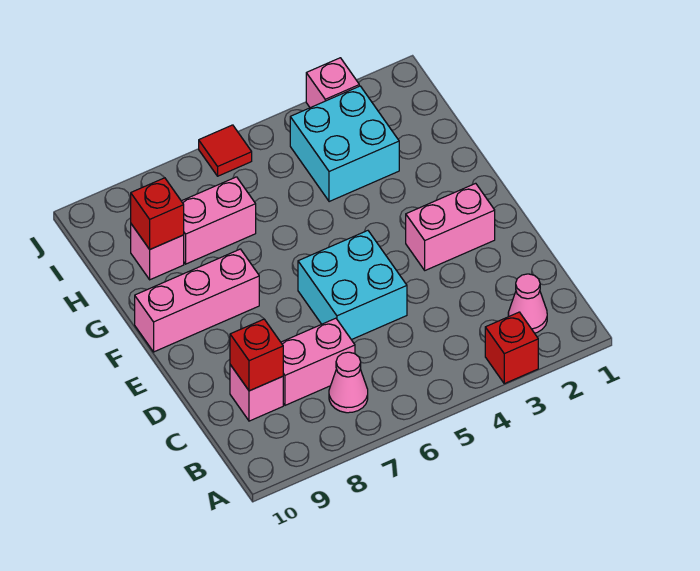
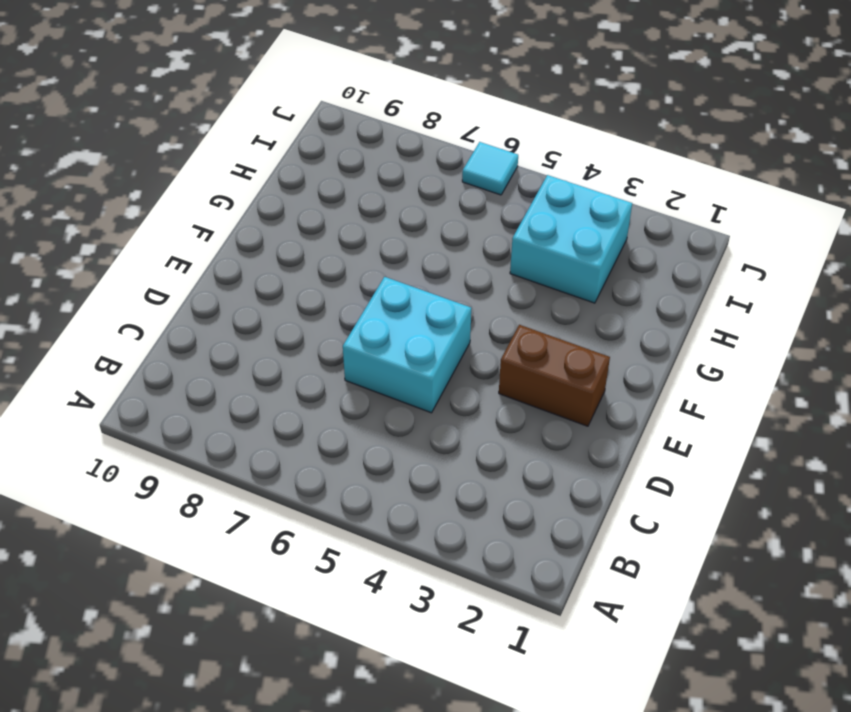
brown 1x2 brick [499,325,610,426] -> pink 1x2 brick [406,183,495,270]
cyan 1x1 tile [462,142,518,195] -> red 1x1 tile [199,125,252,176]
none -> red 1x1 brick [485,312,538,384]
none -> pink 1x1 cone [508,274,547,333]
none -> pink 1x1 cone [329,352,368,413]

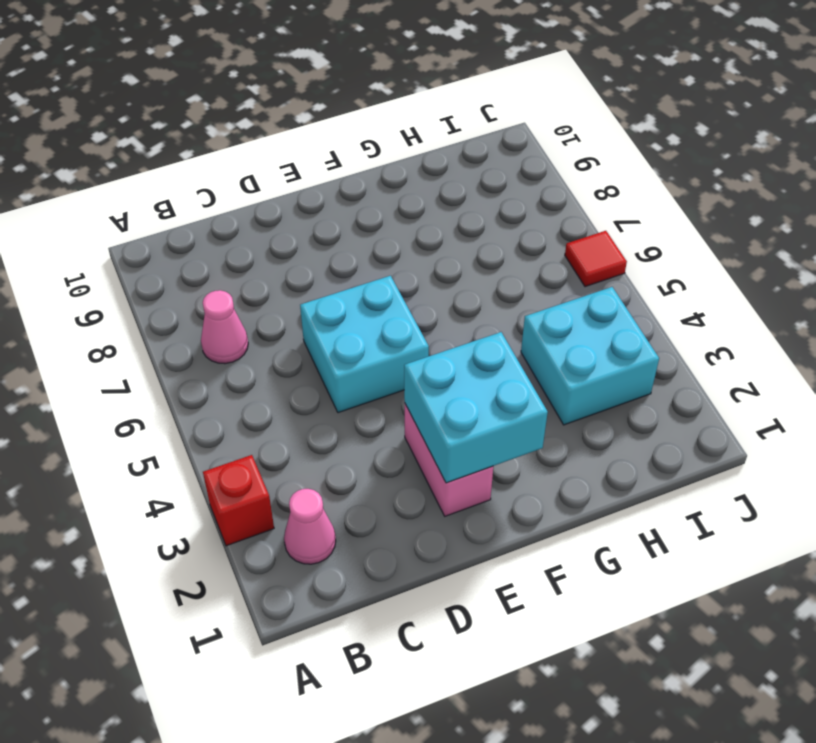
cyan 2x2 brick [404,332,548,483] -> none
none -> pink 1x2 brick [281,318,355,405]
none -> pink 1x1 brick [230,365,283,421]
none -> pink 1x3 brick [135,249,259,352]

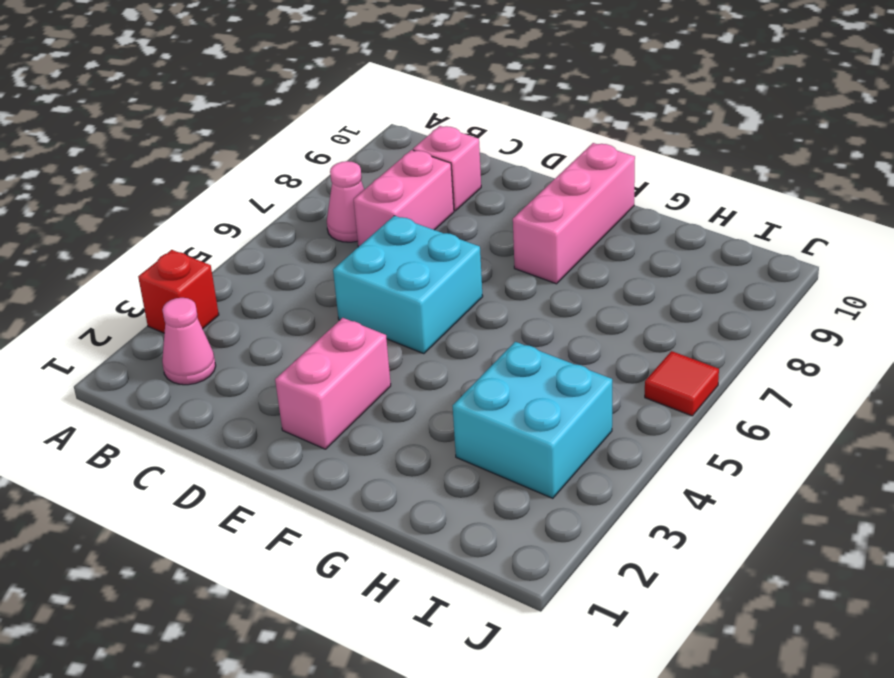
none -> pink 1x2 brick [182,177,256,264]
none -> pink 1x1 brick [131,224,184,280]
none -> pink 1x1 brick [306,58,359,108]

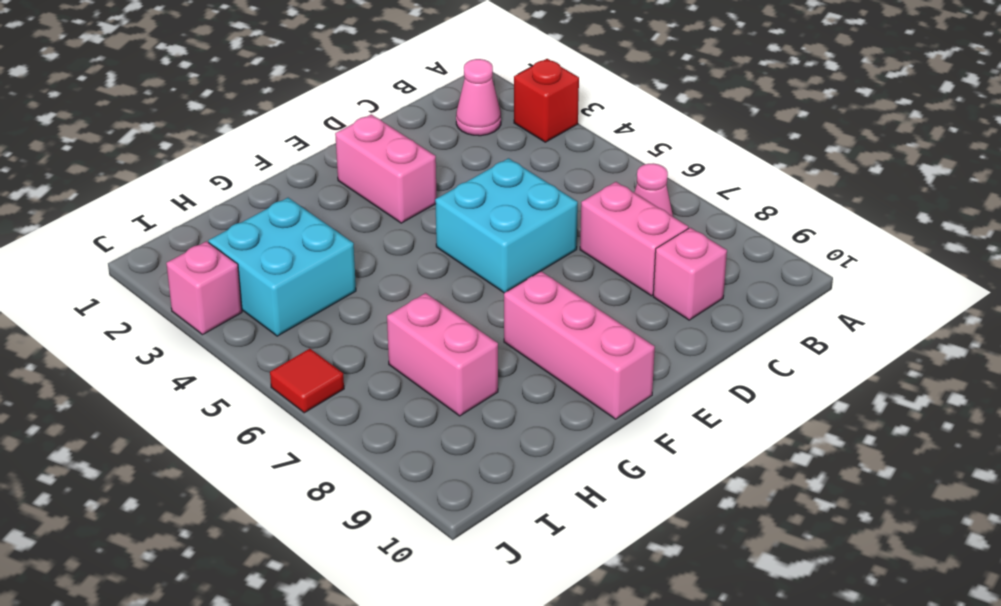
none -> pink 1x1 brick [131,224,184,280]
none -> red 1x1 brick [230,319,283,391]
none -> red 1x1 brick [131,178,184,249]

